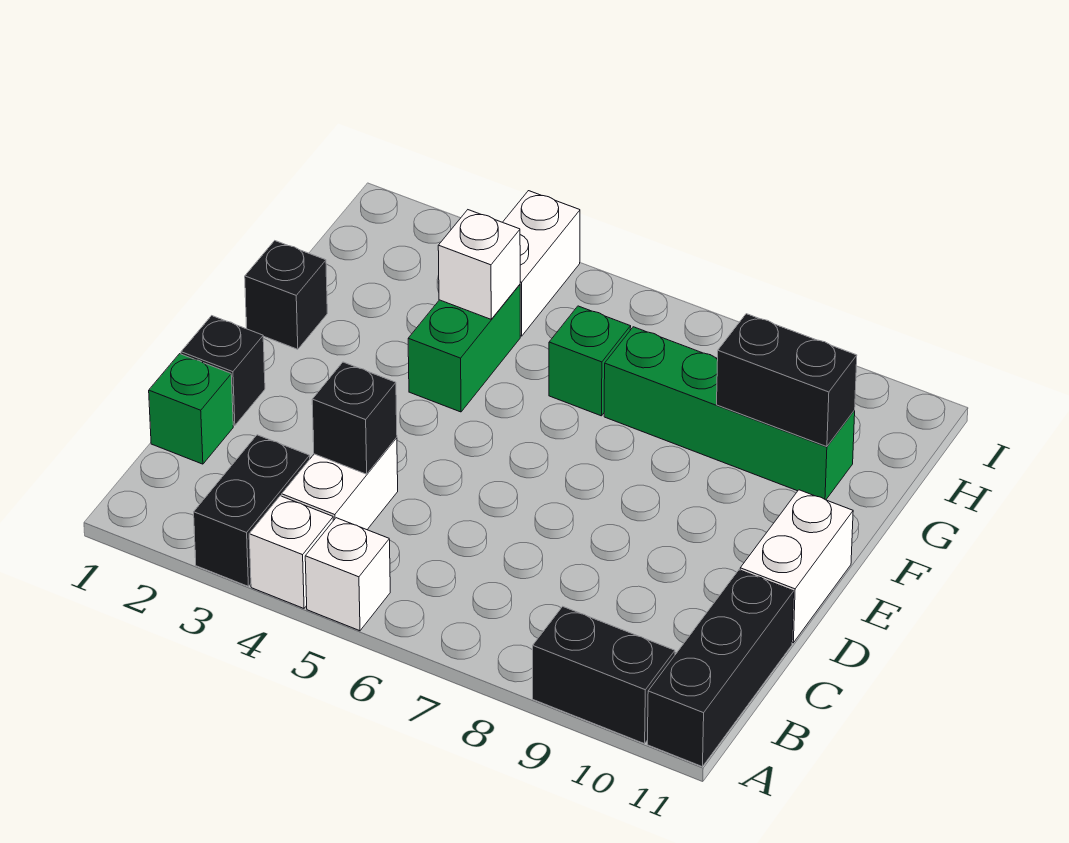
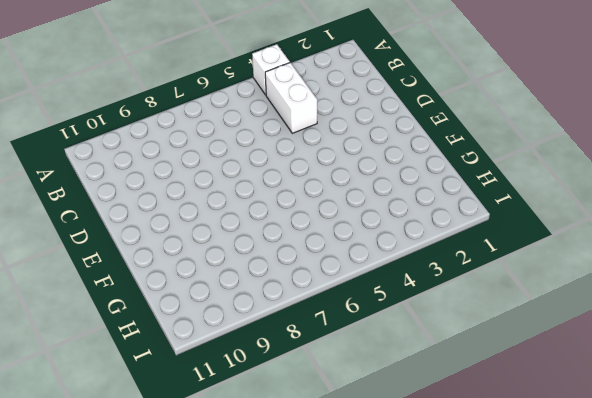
none -> black 1x2 brick [194,435,310,586]
none -> white 1x1 brick [305,518,390,631]
none -> black 1x2 brick [533,607,675,744]

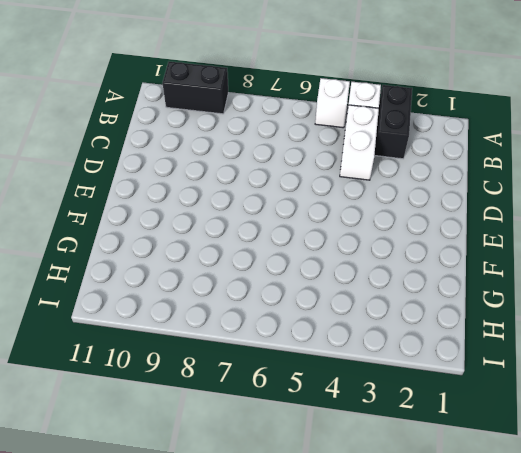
none -> black 1x3 brick [647,570,794,767]
none -> green 1x1 brick [149,354,233,464]
none -> black 1x1 brick [181,316,265,426]

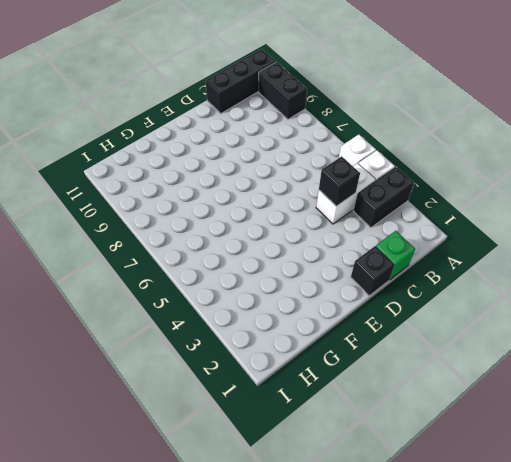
none -> white 1x2 brick [740,490,853,643]
none -> black 1x1 brick [245,241,327,349]
none -> green 1x2 brick [408,285,520,412]

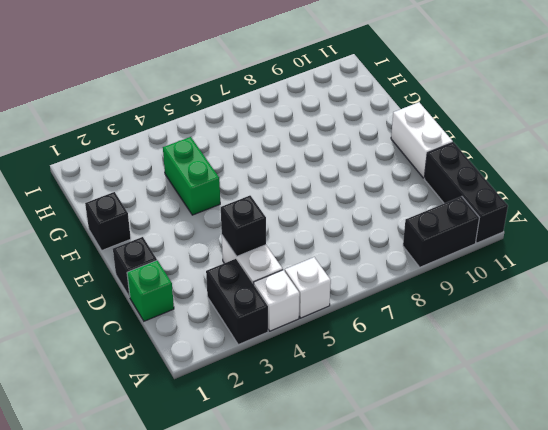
none -> green 1x1 brick [549,306,631,416]
none -> green 1x4 brick [604,327,855,500]
none -> white 1x2 brick [503,191,580,336]

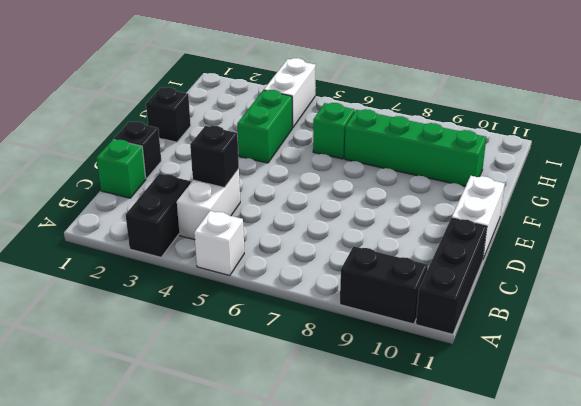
none -> white 1x1 brick [249,496,333,608]
none -> white 1x1 brick [438,210,520,319]
none -> black 1x2 brick [717,314,857,447]

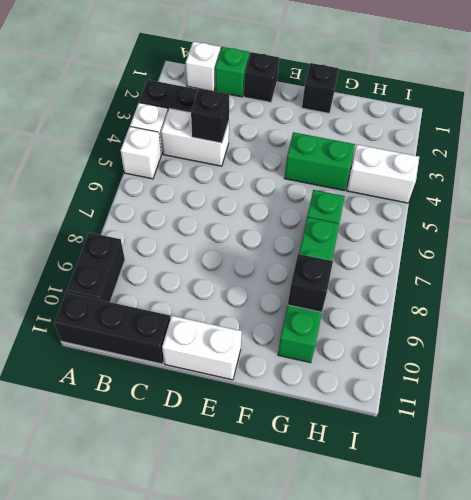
white 1x1 brick [186,42,221,91] -> white 1x1 brick moved to [438,210,520,319]
black 1x1 brick [288,254,333,312] -> black 1x2 brick [717,314,857,447]

